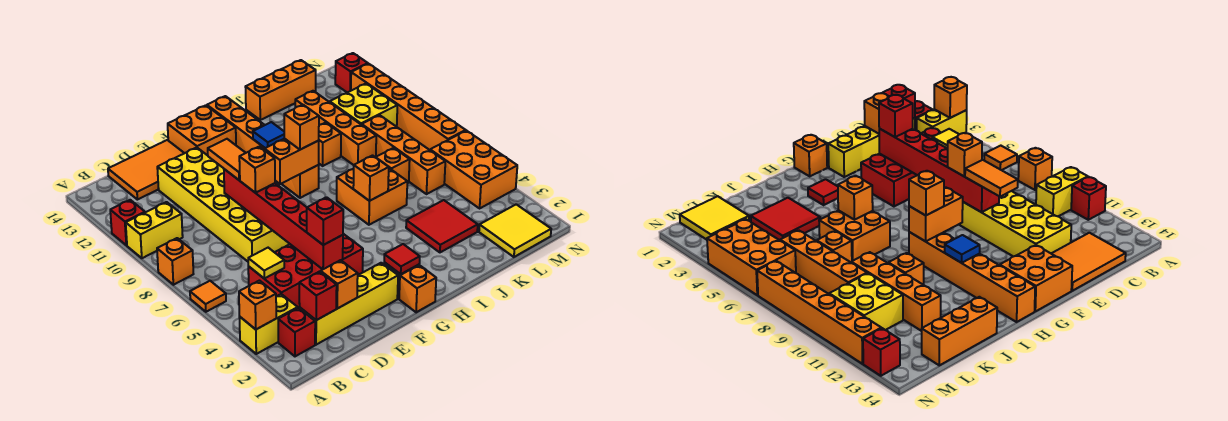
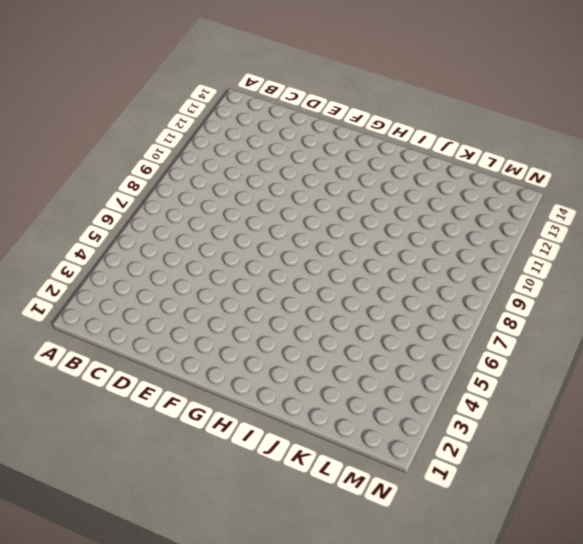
none -> yellow 1x2 brick [239,294,298,354]
none -> orange 1x1 tile [190,281,226,312]
none -> orange 1x1 brick [157,238,193,285]
none -> yellow 1x2 brick [126,202,183,258]

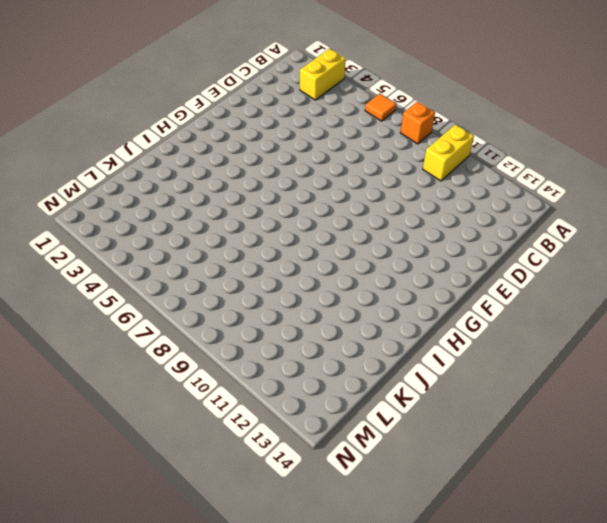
none -> red 1x1 brick [110,200,145,245]
none -> red 1x1 brick [278,308,315,356]
none -> yellow 1x4 brick [300,263,398,345]
none -> red 2x4 brick [248,234,363,308]

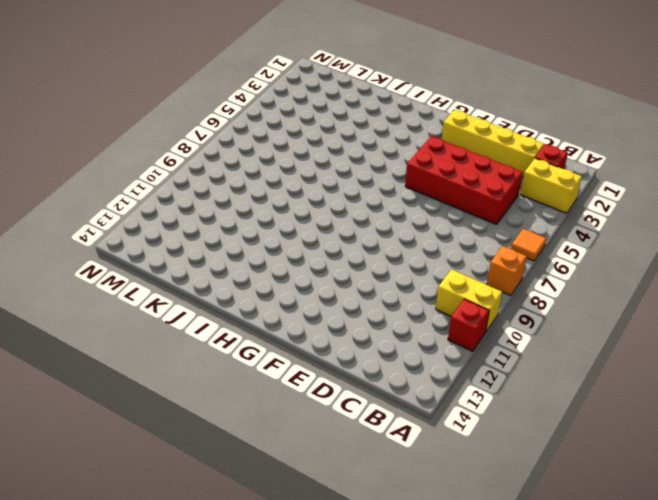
none -> orange 2x3 tile [108,140,184,200]
none -> yellow 2x6 brick [157,148,289,261]
none -> orange 2x2 brick [168,105,236,156]
none -> orange 1x1 brick [399,265,436,312]

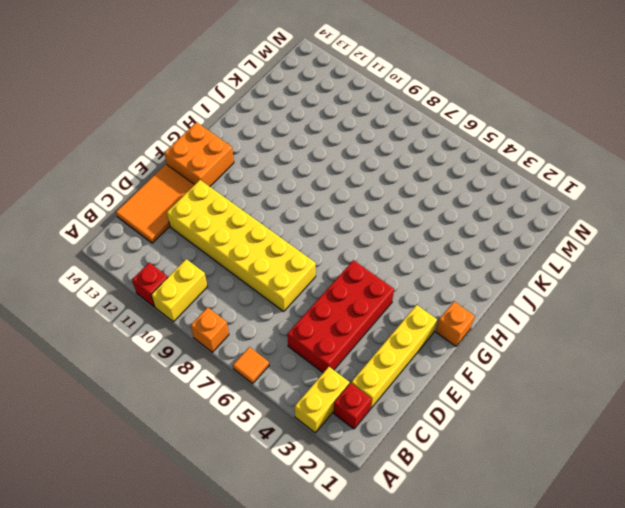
none -> red 1x1 tile [384,244,420,274]
none -> orange 1x6 brick [207,96,319,198]
none -> orange 2x2 brick [337,168,407,225]
none -> red 2x2 tile [406,200,478,252]

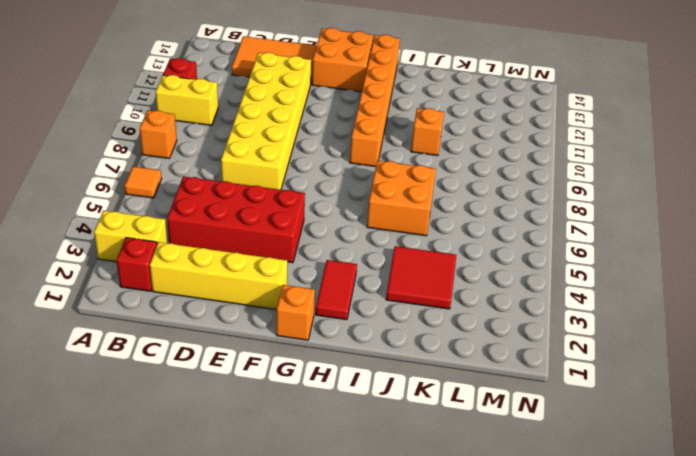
red 1x2 tile [316,260,357,320] -> red 1x1 tile [384,244,420,274]
none -> orange 1x3 brick [246,60,316,120]
none -> orange 1x1 brick [376,148,410,183]
none -> orange 1x4 brick [295,91,376,165]
none -> yellow 2x2 tile [479,204,551,257]

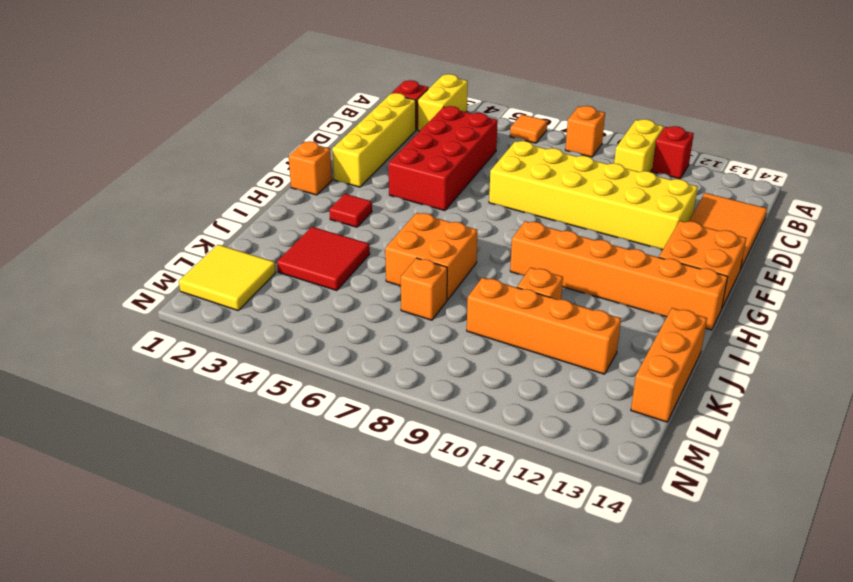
none -> orange 1x4 brick [362,115,445,194]
none -> yellow 2x2 brick [330,84,397,127]
none -> orange 2x3 brick [430,131,517,208]
none -> orange 1x6 brick [351,64,466,150]

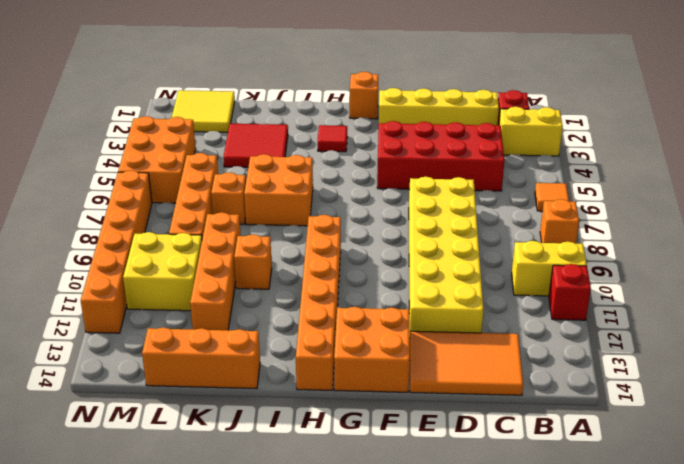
none -> red 1x1 brick [335,53,368,93]
none -> orange 1x1 brick [239,281,276,329]
none -> red 1x1 brick [299,271,337,320]
none -> yellow 1x1 tile [248,248,284,279]

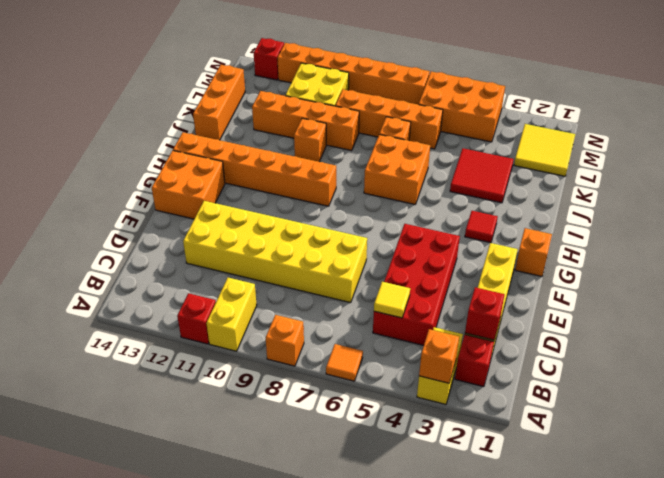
none -> orange 2x3 tile [108,140,184,200]
none -> orange 1x1 brick [321,260,358,309]
none -> red 1x6 brick [224,169,343,269]
none -> orange 1x2 brick [264,139,319,184]

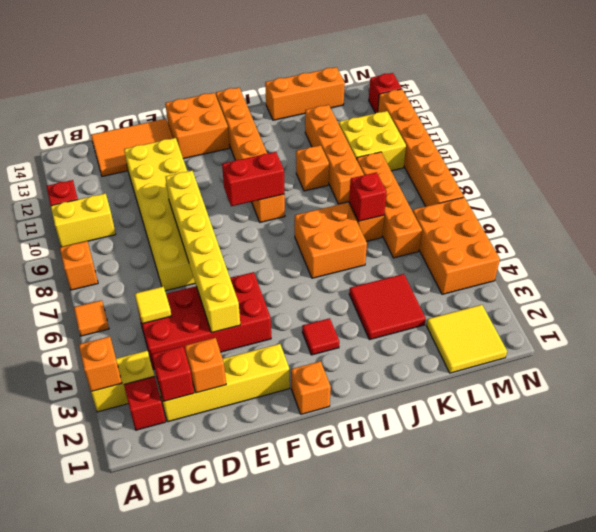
yellow 1x6 brick [166,171,240,333] -> red 1x6 brick [224,169,343,269]
red 1x2 brick [222,152,284,206] -> orange 1x2 brick [264,139,319,184]
red 1x1 brick [349,172,387,221] -> red 1x1 brick moved to [307,197,343,245]
none -> blue 1x1 tile [253,122,285,148]
none -> orange 1x1 brick [353,156,389,201]
none -> orange 1x1 brick [239,147,275,193]
none -> orange 1x2 tile [208,139,245,180]

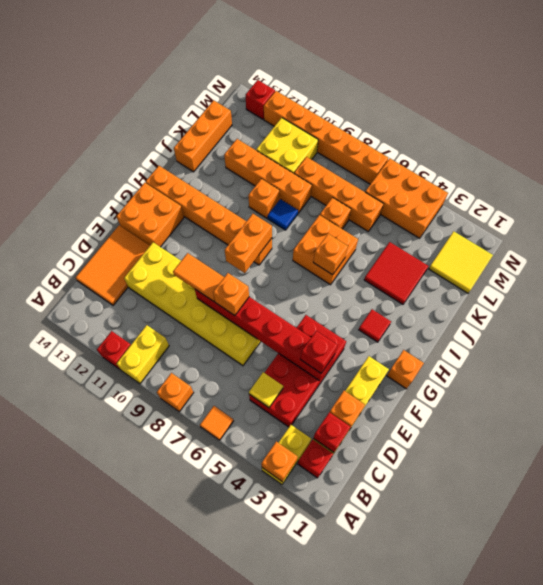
blue 1x1 tile [268,199,298,230] -> blue 1x1 tile moved to [253,122,285,148]
none -> orange 1x1 brick [284,105,319,150]

